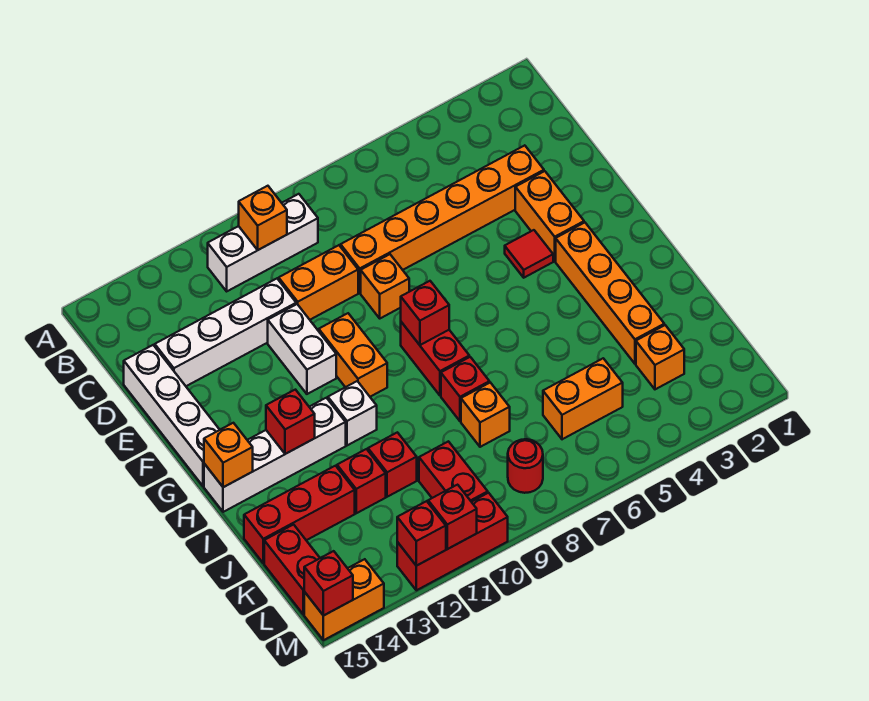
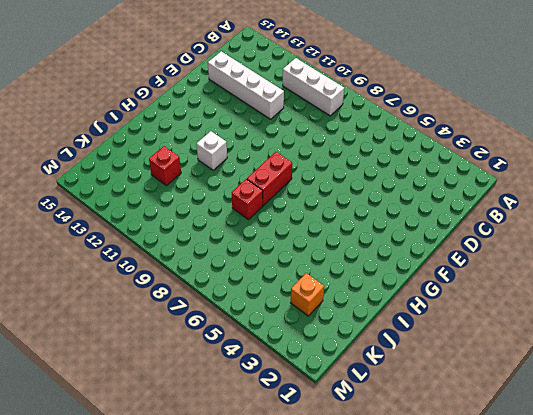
none -> orange 1x6 brick [341,145,544,293]
none -> orange 1x2 brick [279,245,358,320]
none -> white 1x4 brick [124,345,220,486]
none -> orange 1x2 brick [515,171,584,261]

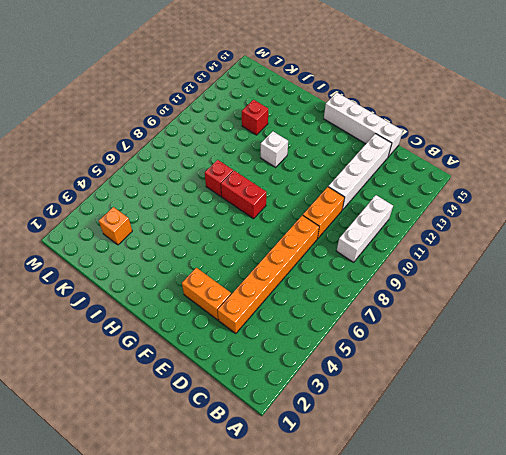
none -> orange 1x1 brick [361,254,409,318]
none -> white 1x2 brick [268,304,336,394]
none -> red 1x1 tile [505,230,553,278]
none -> orange 1x2 brick [319,313,387,397]

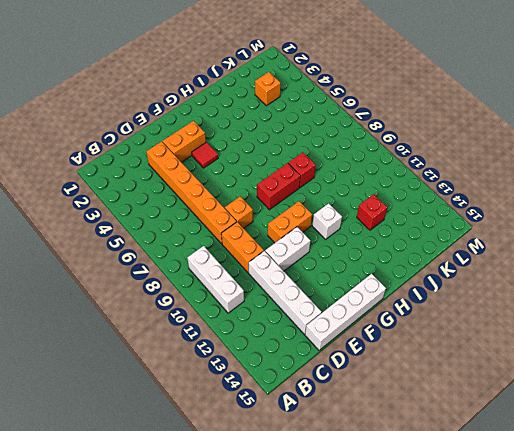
none -> orange 1x4 brick [556,223,664,364]
none -> white 1x4 brick [204,398,346,512]
none -> orange 1x1 brick [461,383,510,447]
none -> red 1x1 brick [368,432,417,497]

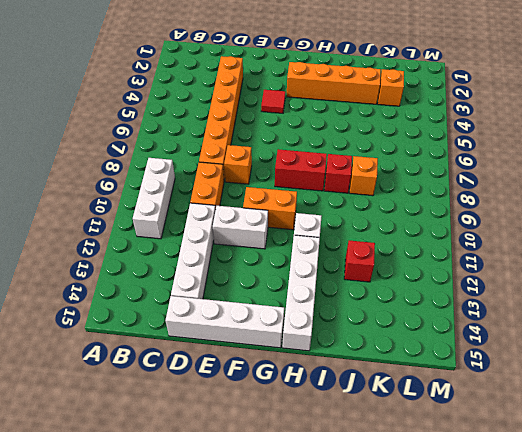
none -> orange 1x2 brick [515,171,584,261]
none -> red 1x1 brick [368,432,417,497]
none -> red 1x3 brick [244,466,355,563]
none -> orange 1x2 brick [543,358,623,439]

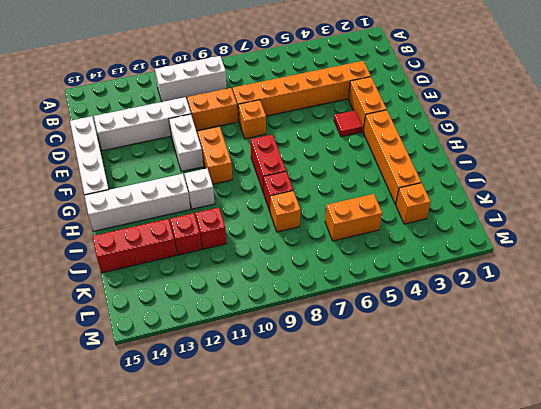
none -> red 1x2 brick [419,441,488,502]
none -> red 1x2 brick [264,525,320,615]
none -> red 1x1 round brick [508,439,543,493]
none -> red 1x3 brick [397,493,508,590]

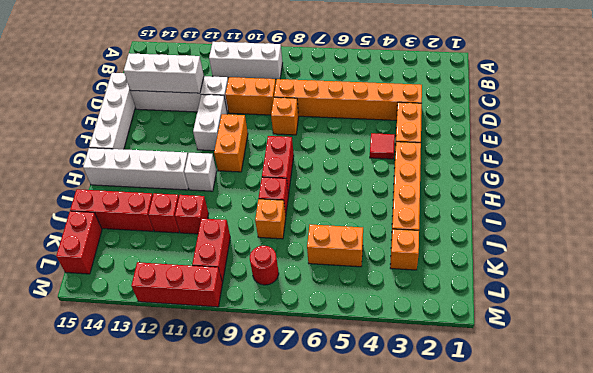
white 1x3 brick [124,53,204,93] -> none
none -> orange 1x2 brick [304,559,384,640]
none -> orange 1x1 brick [239,186,287,250]
none -> red 1x1 brick [401,281,449,345]
none -> red 1x1 brick [266,390,315,454]

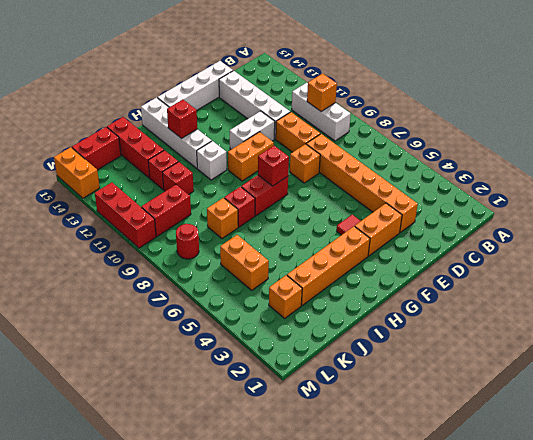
none -> orange 1x1 brick [204,423,253,487]
none -> red 1x1 brick [428,485,477,549]
none -> red 1x1 brick [397,501,446,566]
none -> red 1x1 brick [304,551,353,616]

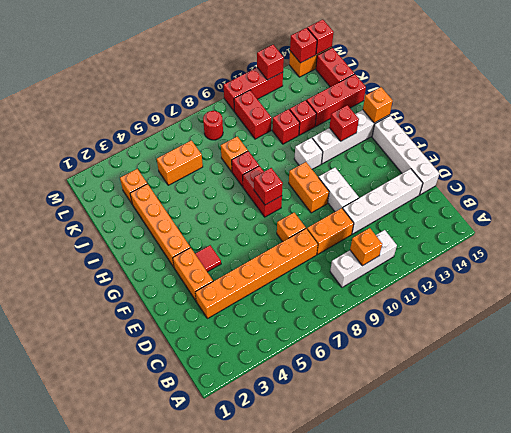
red 1x1 brick [290,28,317,63] -> red 1x1 brick moved to [428,485,477,549]

